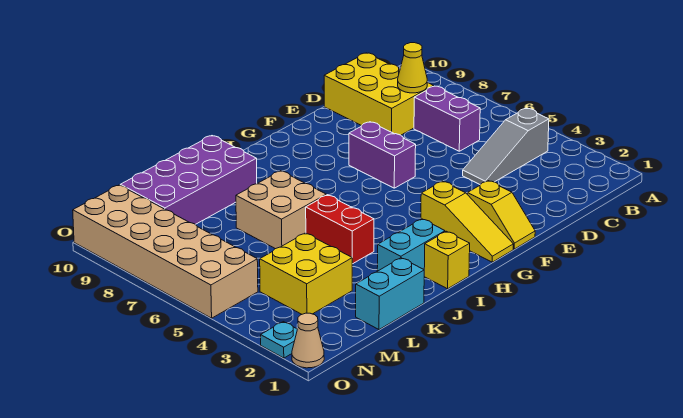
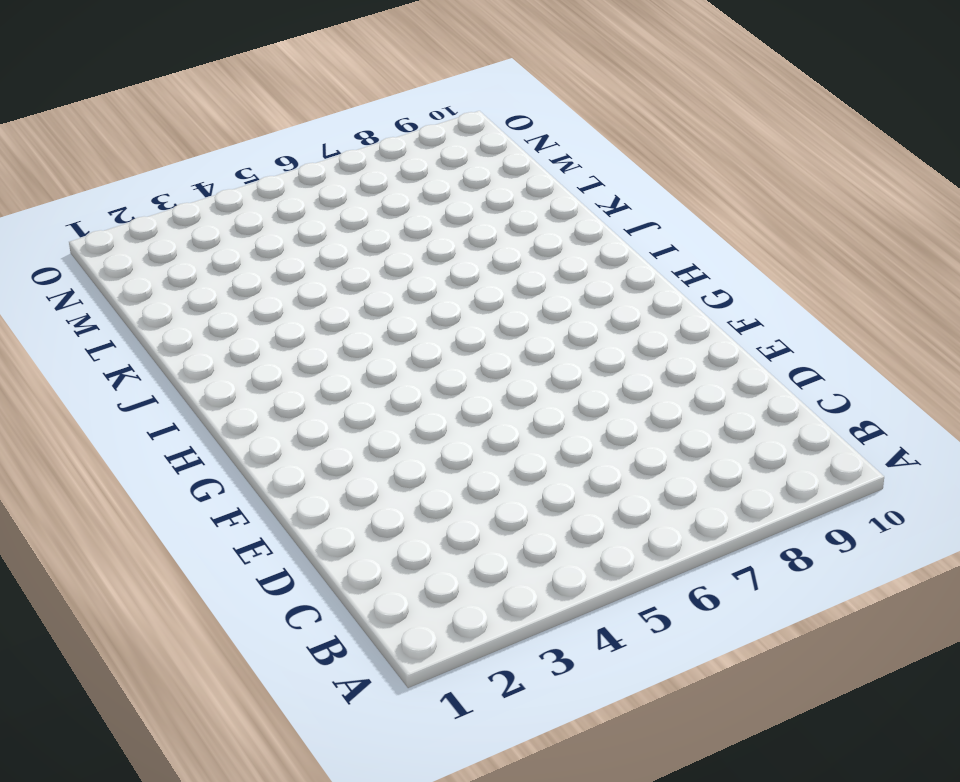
none -> grey 1x3 slope [463,108,549,185]
none -> purple 1x2 brick [414,86,480,151]
none -> yellow 2x3 brick [324,53,434,135]

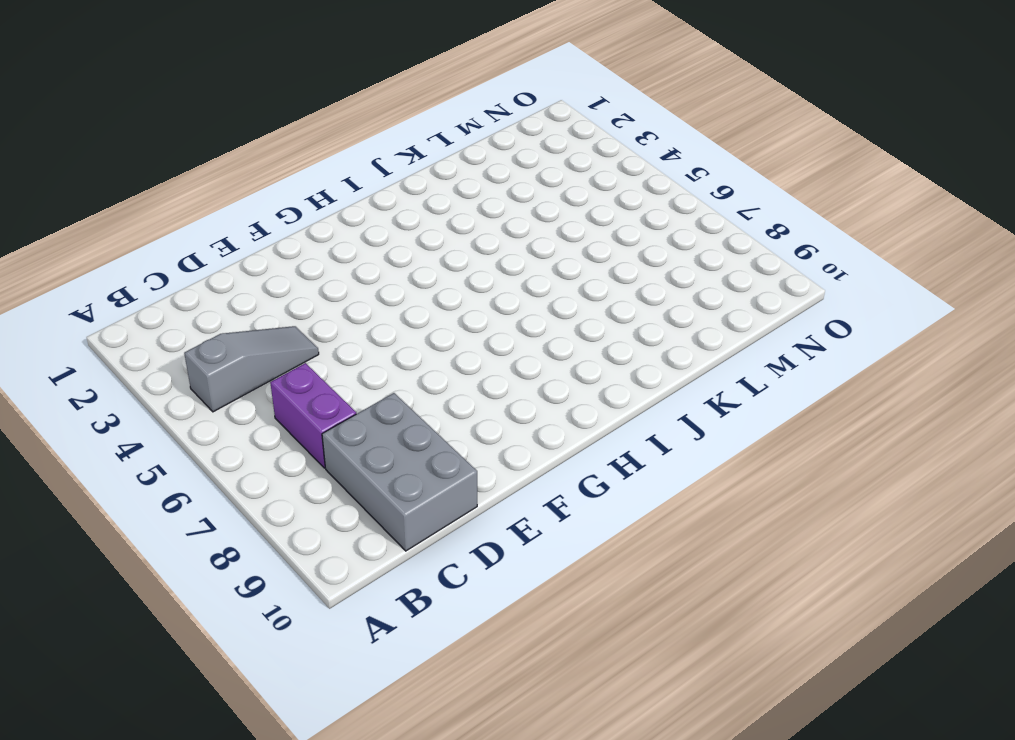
grey 2x3 brick [322,393,477,551] -> yellow 2x3 brick [324,53,434,135]
none -> yellow 1x2 slope [467,181,535,249]
none -> purple 1x2 brick [349,122,416,188]
none -> yellow 1x3 slope [421,181,513,262]

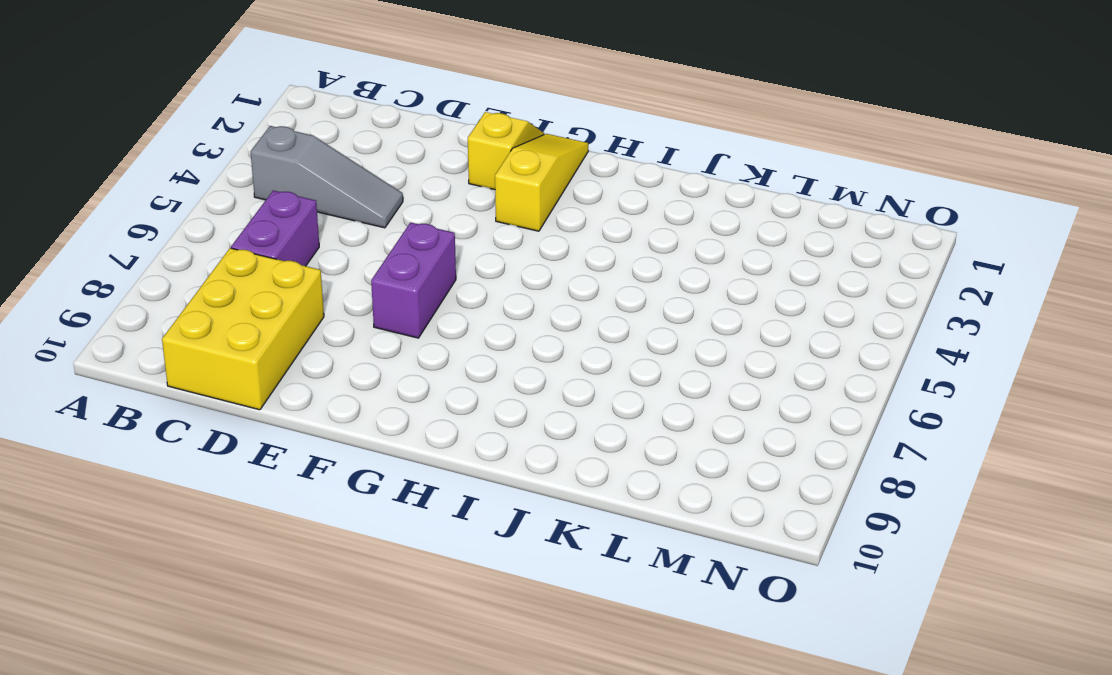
none -> yellow 1x1 brick [424,231,470,289]
none -> cyan 1x2 brick [377,219,445,271]
none -> red 1x2 brick [306,195,374,264]

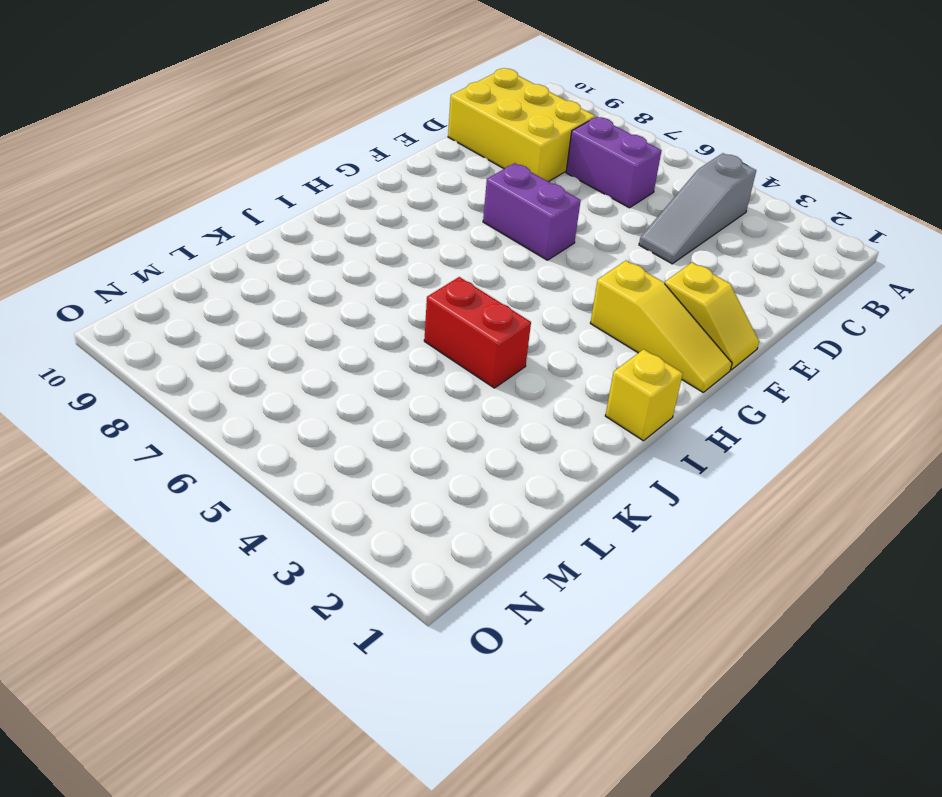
none -> cyan 1x2 brick [377,219,445,271]
none -> tan 2x2 brick [236,171,326,249]
none -> purple 2x4 brick [120,136,257,224]

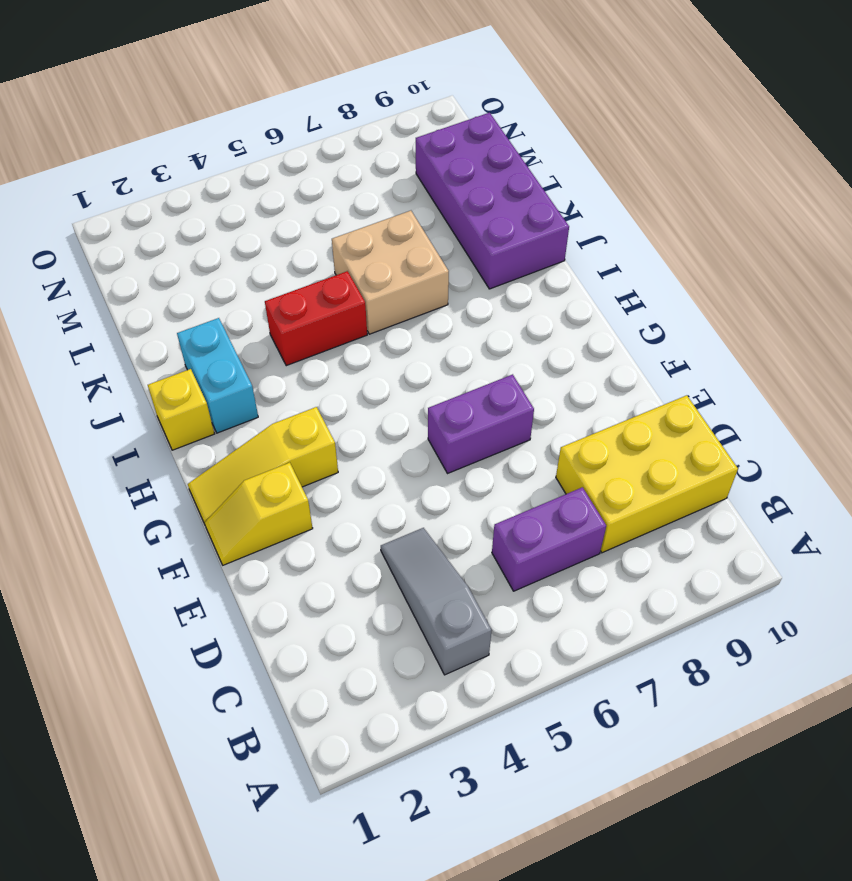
none -> cyan 1x2 brick [356,258,424,330]
none -> yellow 2x2 brick [260,233,352,314]
none -> tan 2x6 brick [73,185,258,318]

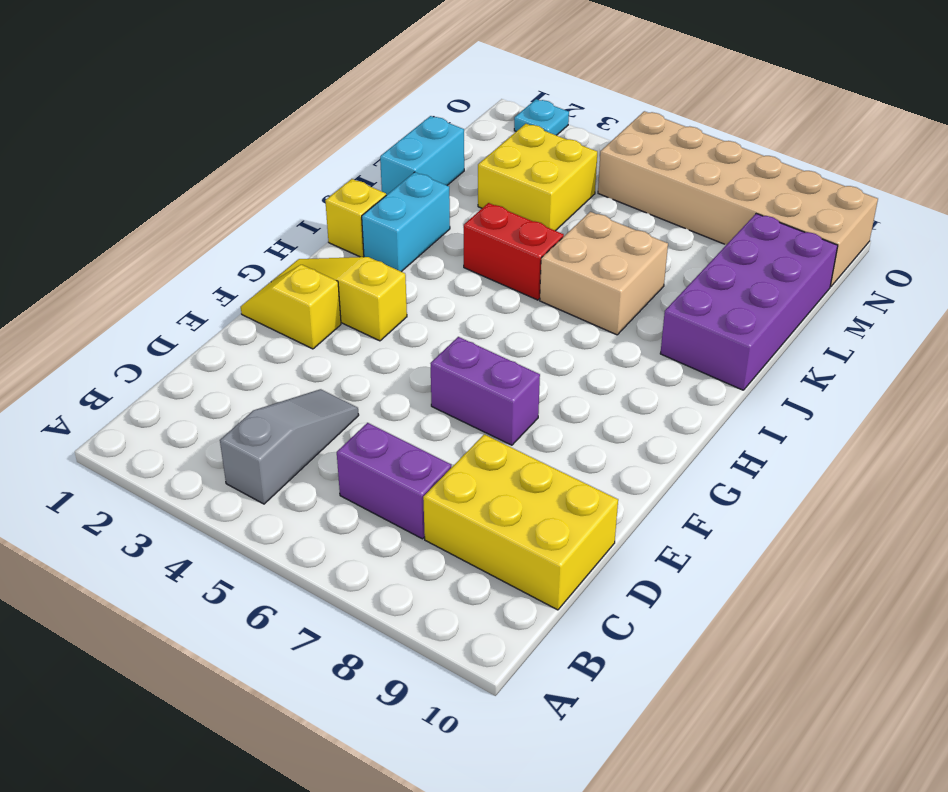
none -> tan 1x1 cone [292,313,324,368]
none -> yellow 1x1 cone [398,43,427,93]

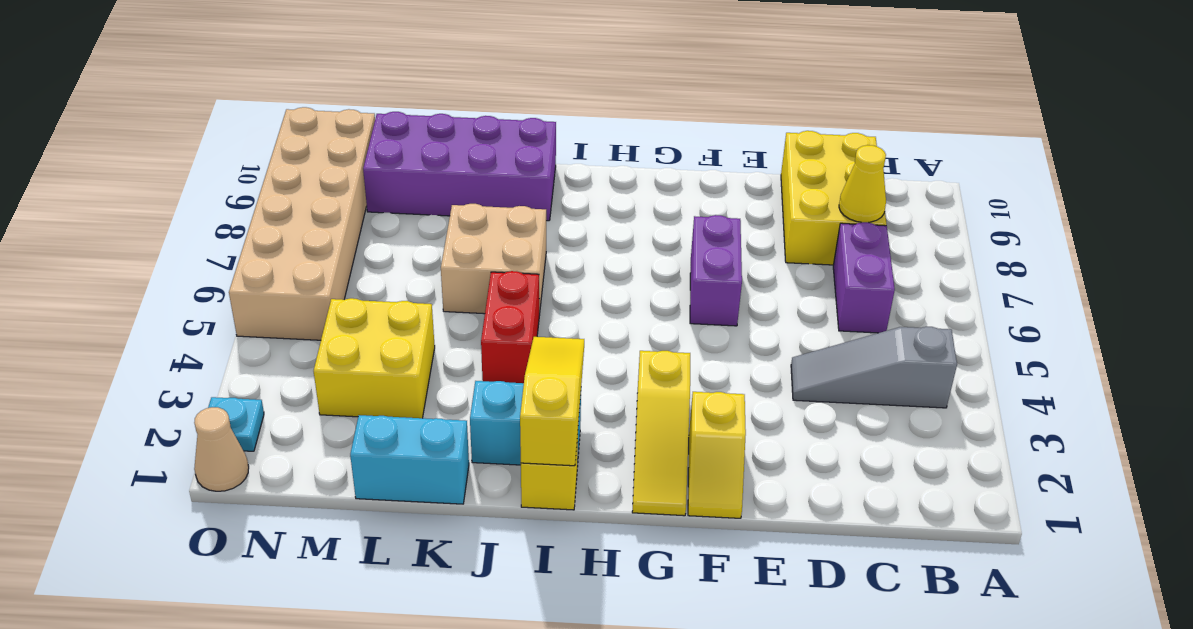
yellow 1x3 slope [520,337,584,466] -> none

